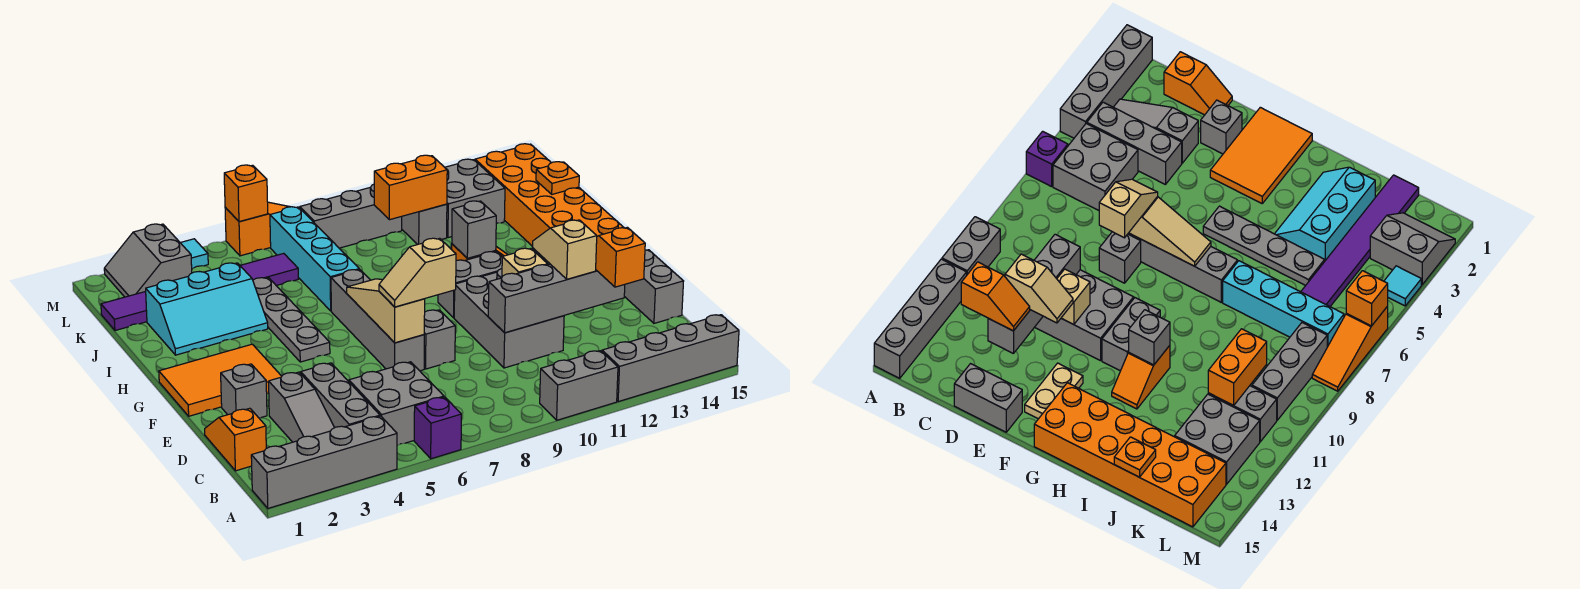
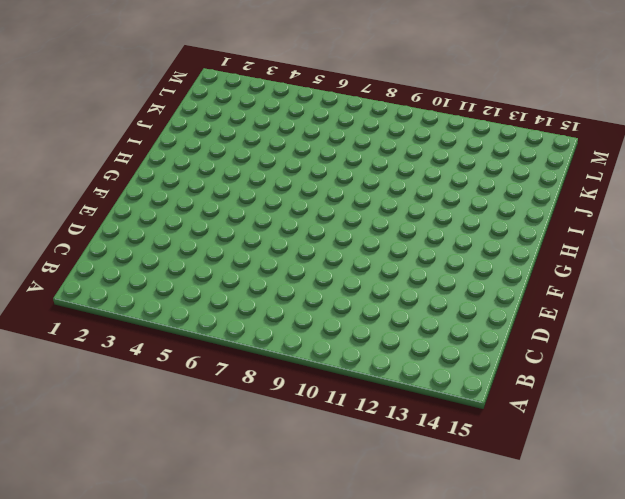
none -> grey 1x4 brick [251,416,397,508]
none -> purple 1x1 brick [414,397,461,459]
none -> grey 1x2 brick [540,351,618,420]
none -> grey 1x4 brick [602,315,739,402]

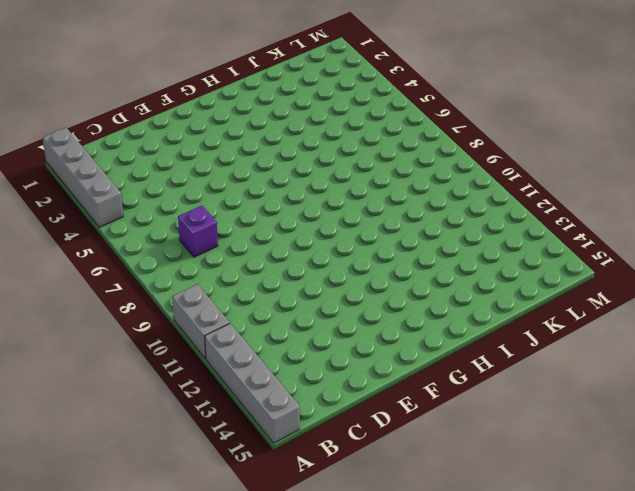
purple 1x1 brick [178,206,218,257] -> purple 1x1 brick moved to [414,397,461,459]
none -> grey 1x3 slope [269,372,334,442]
none -> grey 1x3 brick [300,363,380,428]
none -> grey 2x2 brick [349,362,444,446]
none -> orange 1x2 slope [205,408,266,471]

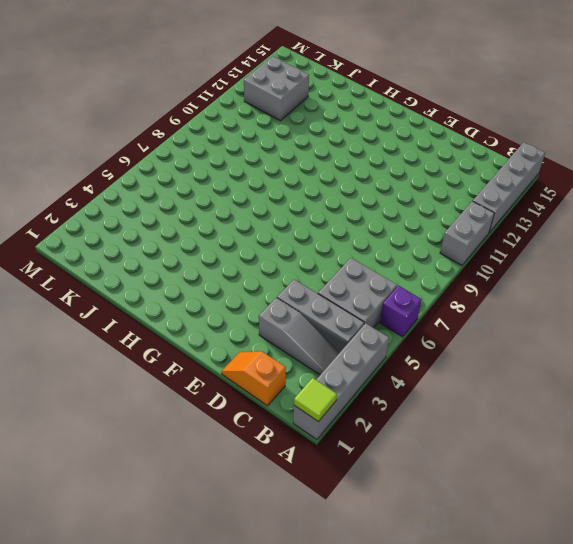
lime 1x1 tile [294,378,337,422] -> none
none -> grey 2x3 brick [454,269,564,368]
none -> grey 1x2 brick [624,250,684,323]
none -> grey 1x1 brick [221,364,267,418]
none -> grey 1x4 brick [331,269,424,371]

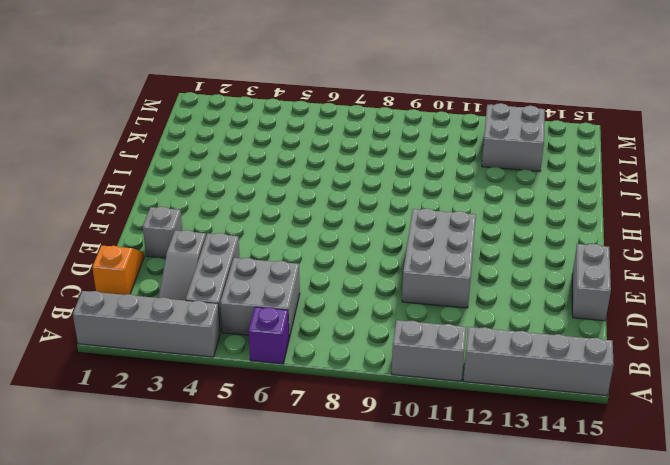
none -> grey 1x4 brick [331,269,424,371]
none -> grey 1x1 brick [424,310,455,369]
none -> orange 2x3 tile [159,344,282,416]
none -> tan 1x2 plate [1025,363,1083,419]

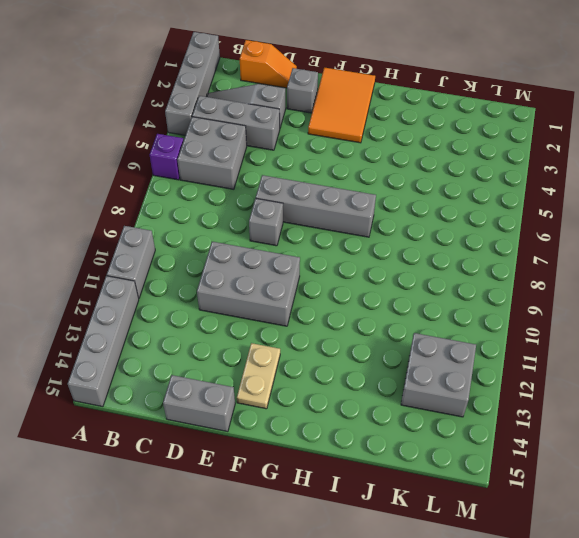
none -> grey 1x4 plate [253,278,330,362]
none -> grey 1x2 brick [438,252,502,318]
none -> orange 2x6 brick [475,144,624,247]
none -> orange 1x2 slope [1112,346,1170,409]

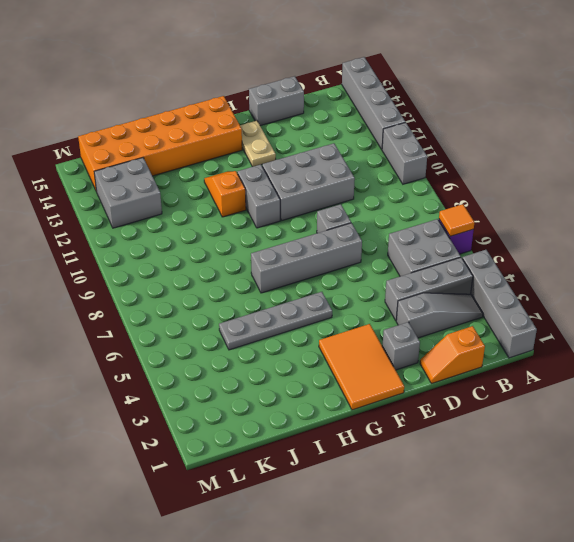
orange 1x1 tile [439,204,475,236] -> none
none -> cyan 2x3 slope [146,263,268,355]
none -> cyan 1x4 brick [270,207,359,311]
none -> purple 1x6 tile [101,253,298,331]
none -> grey 1x2 brick [402,204,447,245]

